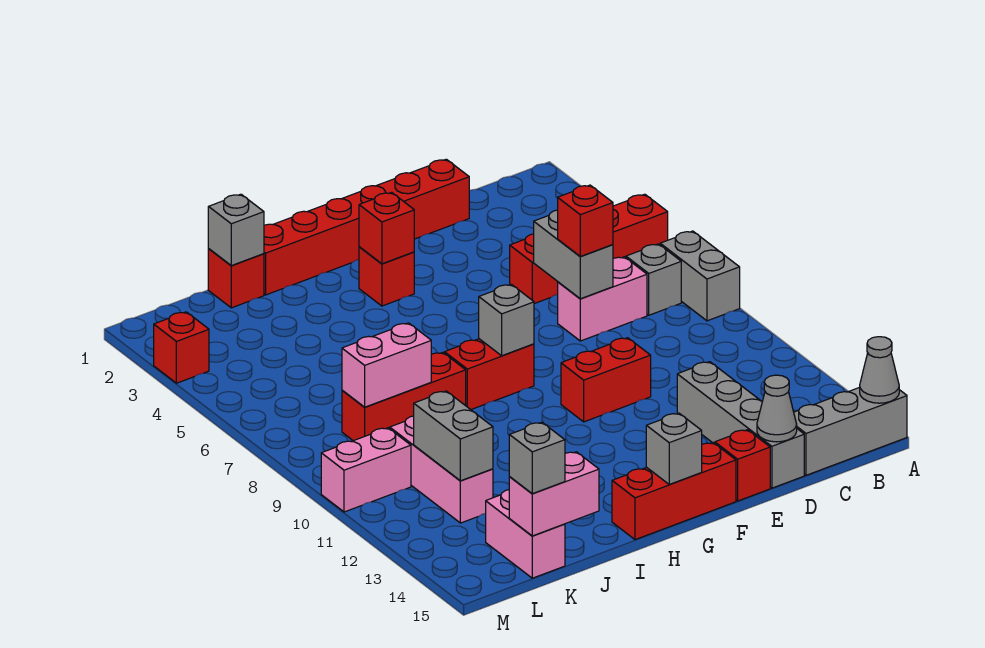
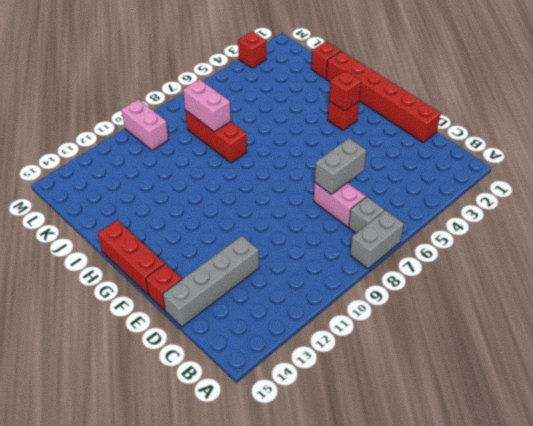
none -> red 1x4 brick [510,194,668,304]
none -> grey 1x3 brick [794,387,907,475]
none -> red 1x2 brick [561,338,651,422]
none -> red 1x2 brick [445,339,534,410]

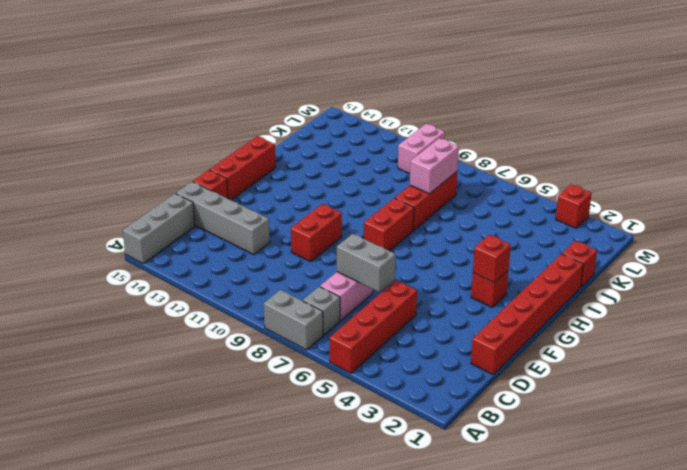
none -> pink 1x3 brick [390,416,493,523]
none -> pink 1x2 brick [486,490,565,578]
none -> grey 1x1 cone [860,337,899,403]
none -> grey 1x1 cone [757,375,797,442]

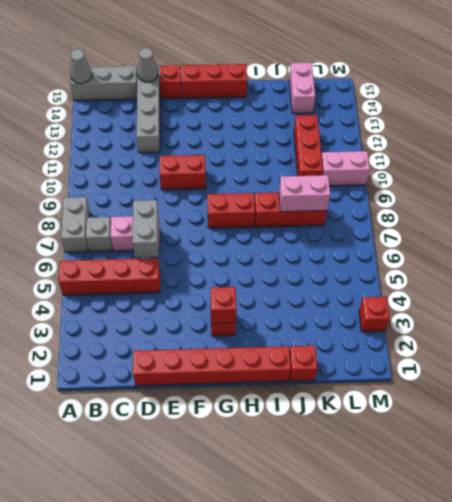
red 1x3 brick [294,115,323,176] -> pink 1x3 brick [390,416,493,523]
none -> grey 1x1 brick [479,284,534,356]
none -> grey 1x1 brick [646,413,702,485]
none -> grey 1x1 brick [208,194,264,266]
none -> pink 1x2 brick [509,452,599,536]

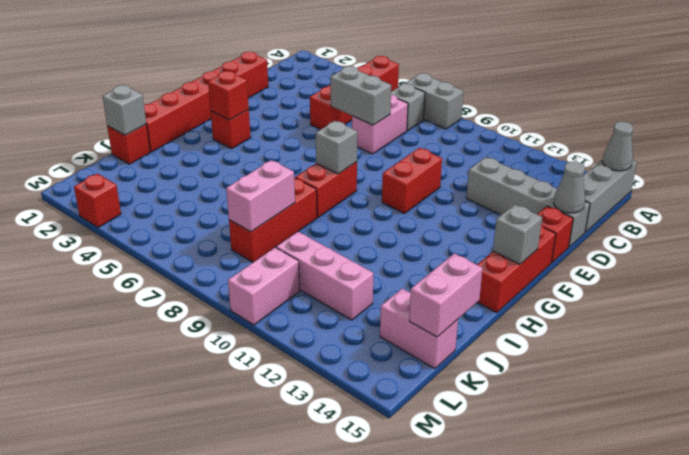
none -> grey 1x2 brick [414,391,493,481]
none -> red 1x1 brick [558,185,613,256]
none -> grey 1x1 brick [509,422,565,494]

